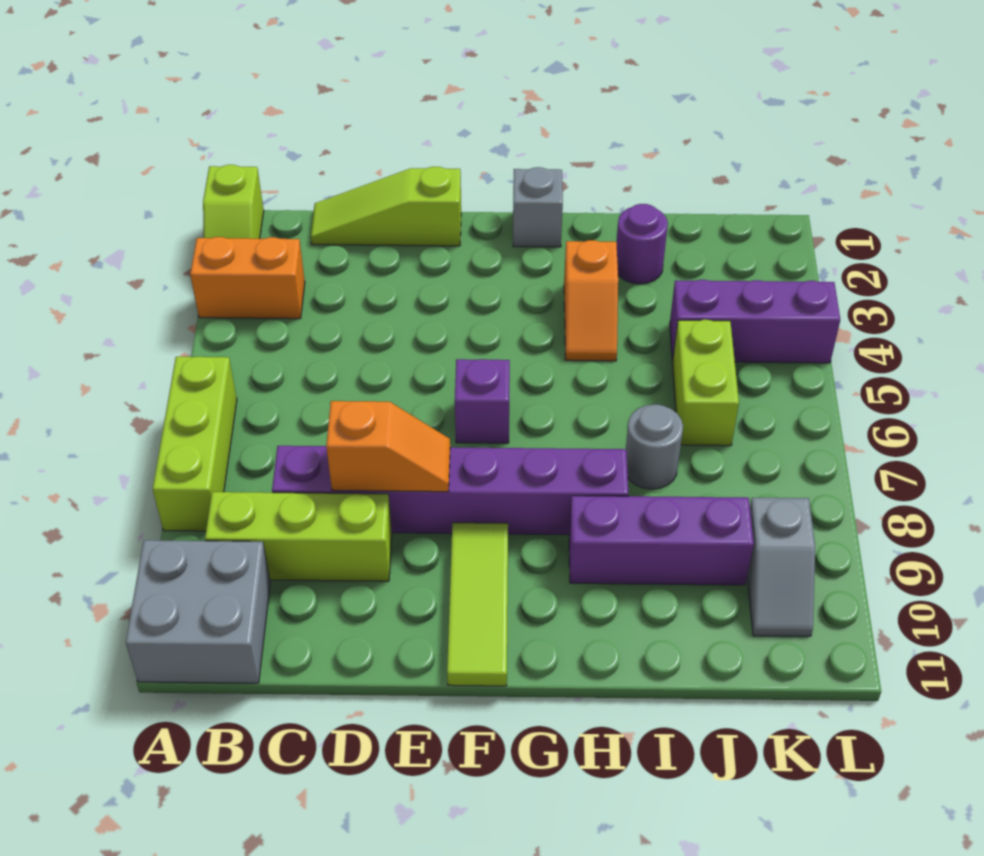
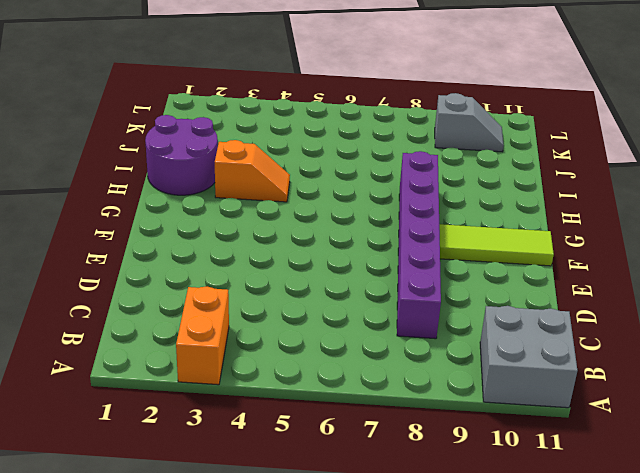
purple 2x2 round brick [145,115,218,195] -> purple 1x1 round brick [616,204,668,284]
none -> lime 1x2 slope [203,165,264,239]
none -> lime 1x3 brick [153,357,237,531]
none -> lime 1x3 brick [205,492,392,581]

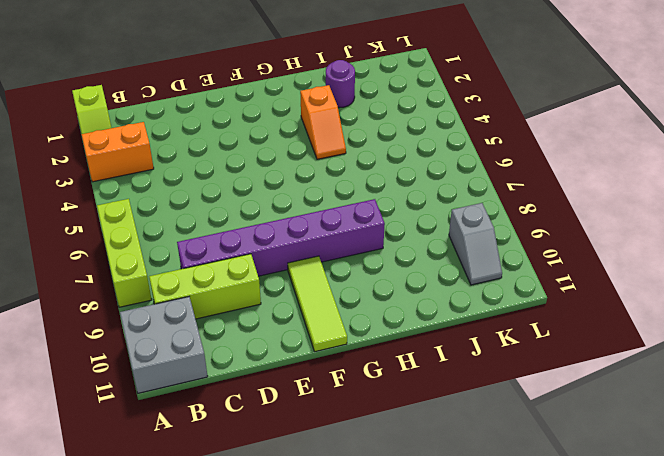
none -> lime 1x3 slope [311,167,461,246]
none -> purple 1x1 brick [455,359,510,443]
none -> grey 1x1 brick [513,167,563,247]

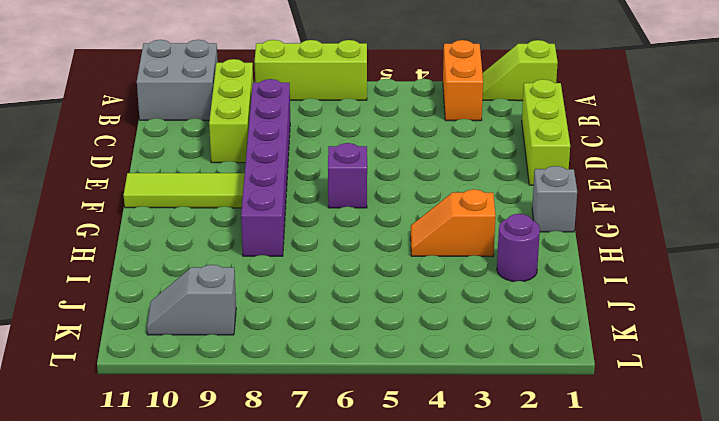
lime 1x3 brick [522,79,570,185] -> lime 1x3 slope [311,167,461,246]
none -> purple 1x3 brick [569,496,754,585]
none -> grey 1x1 round brick [626,405,683,489]
none -> purple 1x3 brick [670,280,840,363]

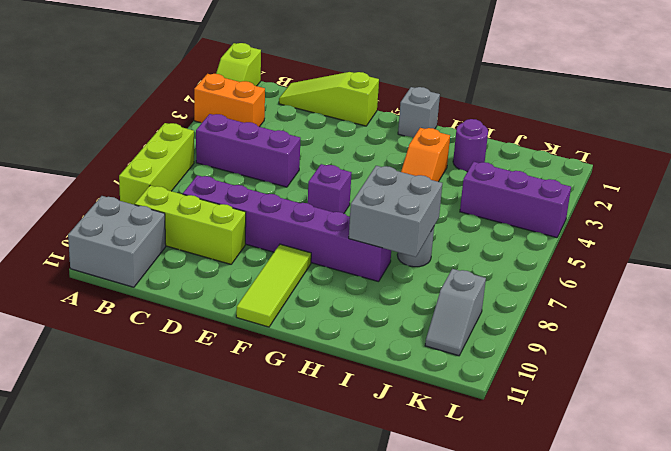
purple 1x3 brick [196,114,301,187] -> purple 1x3 brick moved to [569,496,754,585]
grey 2x2 brick [349,166,442,257] -> none
none -> lime 1x2 brick [673,320,739,446]
none -> orange 1x2 slope [326,401,450,492]

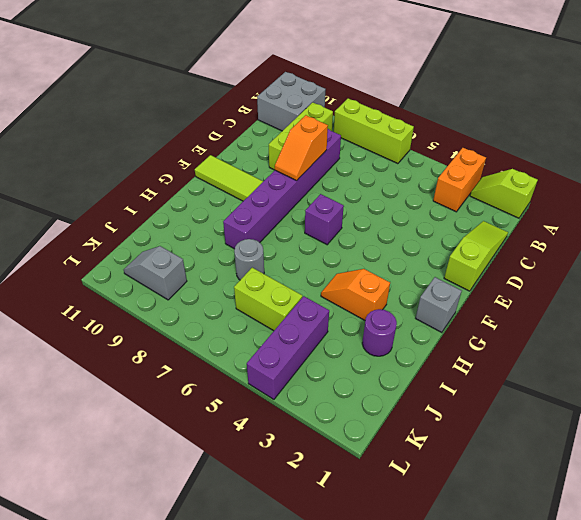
none -> purple 1x3 brick [569,496,754,585]

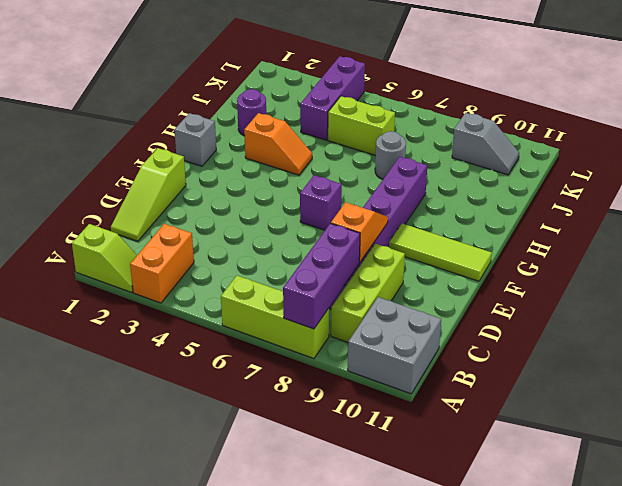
purple 1x3 brick [283,223,360,329] -> purple 1x3 brick moved to [569,496,754,585]

